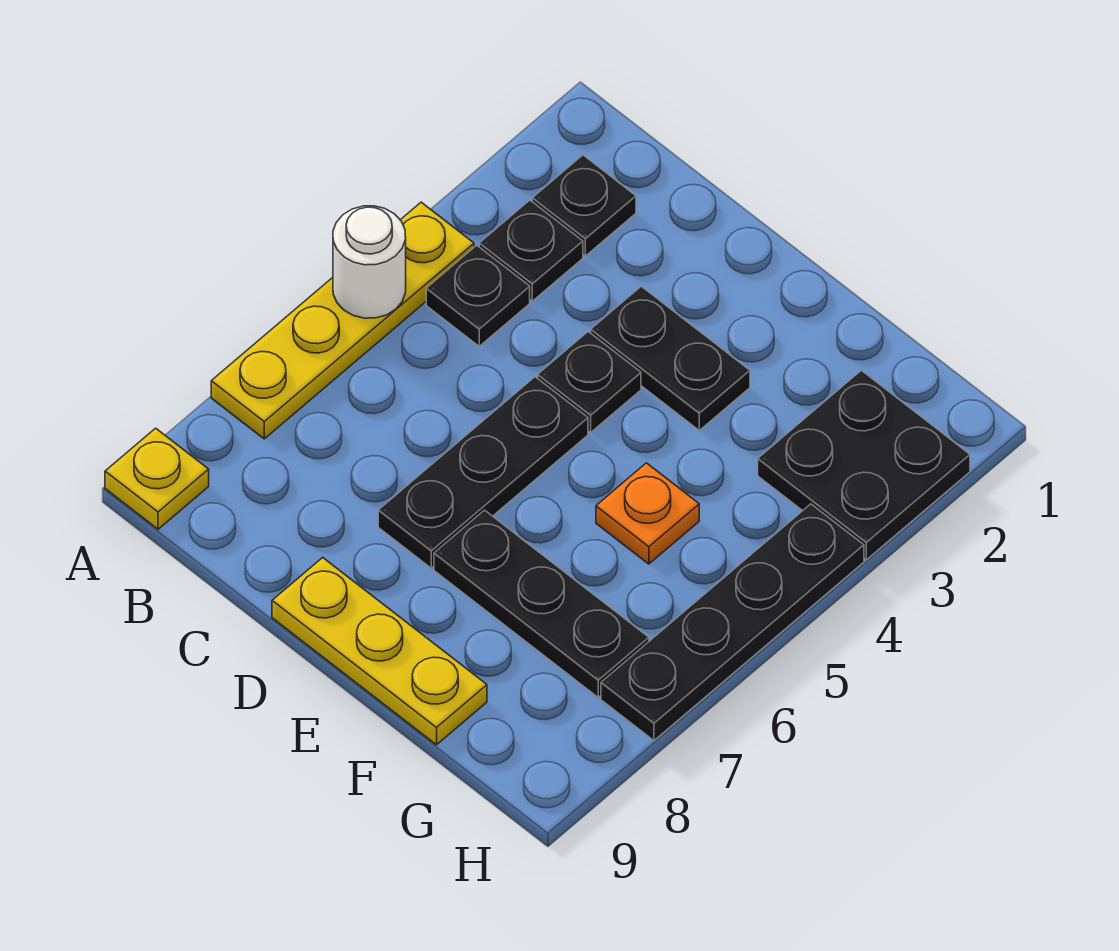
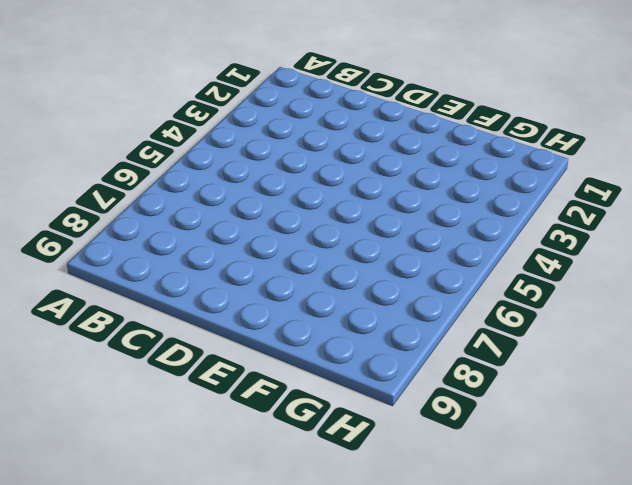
none -> yellow 1x4 plate [211,202,474,439]
none -> yellow 1x1 plate [105,428,209,529]
none -> black 1x1 plate [532,155,636,256]

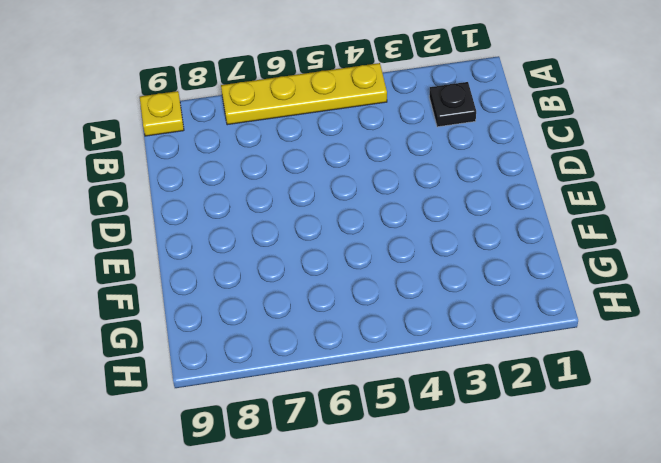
none -> black 1x1 plate [479,200,583,301]
none -> black 1x1 plate [426,245,530,346]
none -> black 1x2 plate [591,286,750,430]

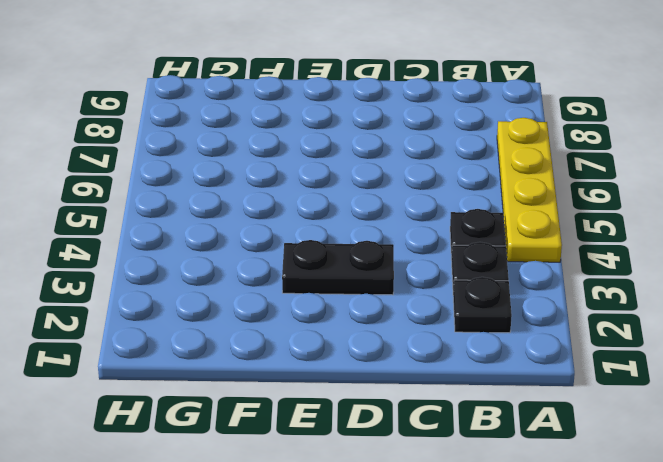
none -> yellow 1x1 plate [105,428,209,529]
none -> black 1x1 plate [538,332,641,433]
none -> black 1x3 plate [378,377,588,568]

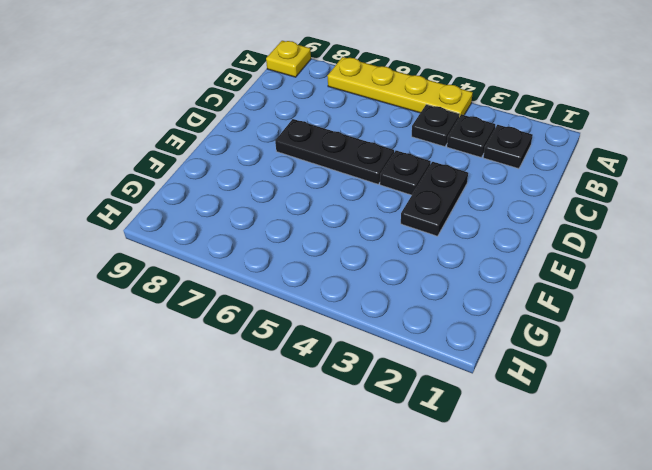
none -> yellow 1x3 plate [272,558,487,745]
none -> black 1x3 plate [434,510,649,697]
none -> orange 1x1 plate [596,463,699,564]

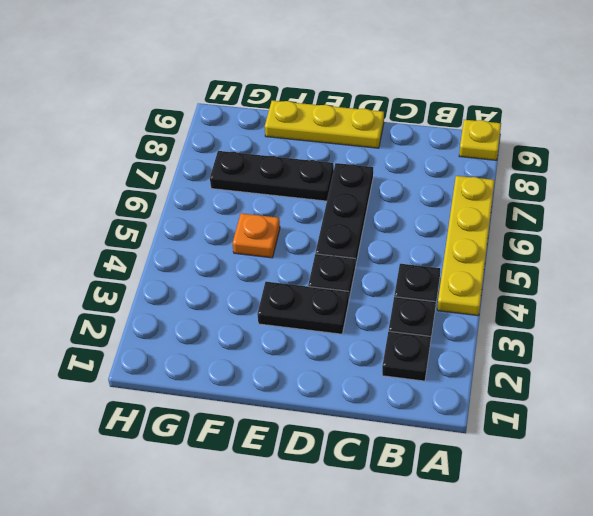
none -> black 2x2 plate [758,370,970,560]
none -> black 1x4 plate [601,504,864,740]
none -> white 1x1 round brick [333,206,406,318]

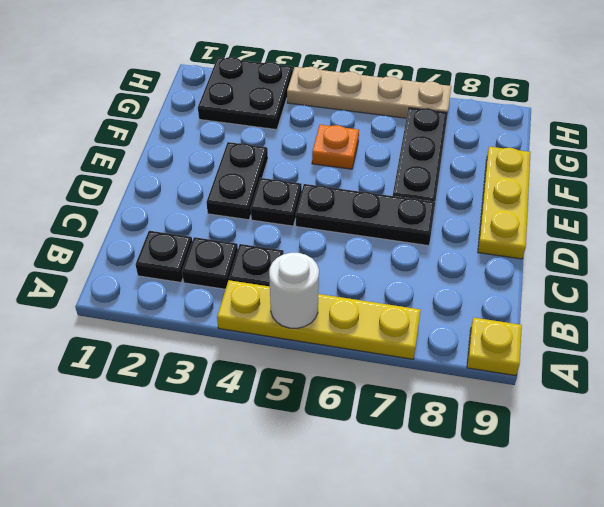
tan 1x4 plate [287,67,451,118] -> black 1x4 plate [601,504,864,740]

